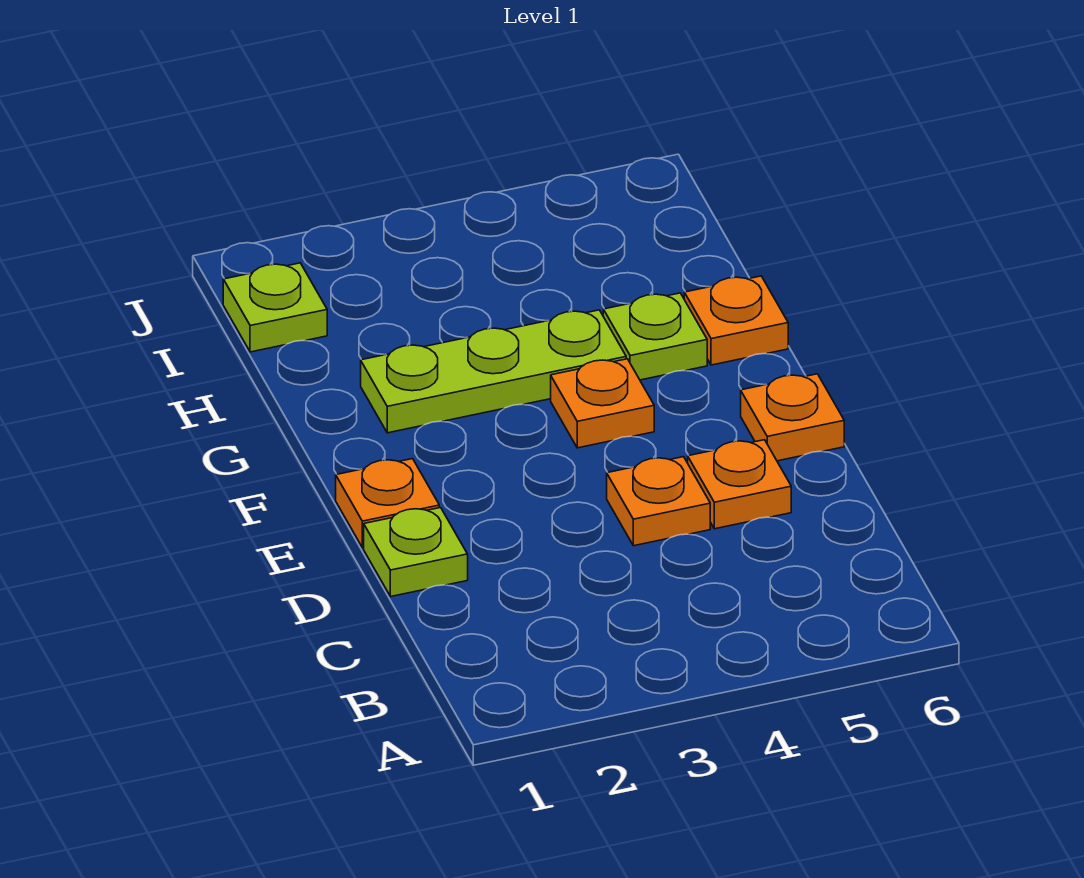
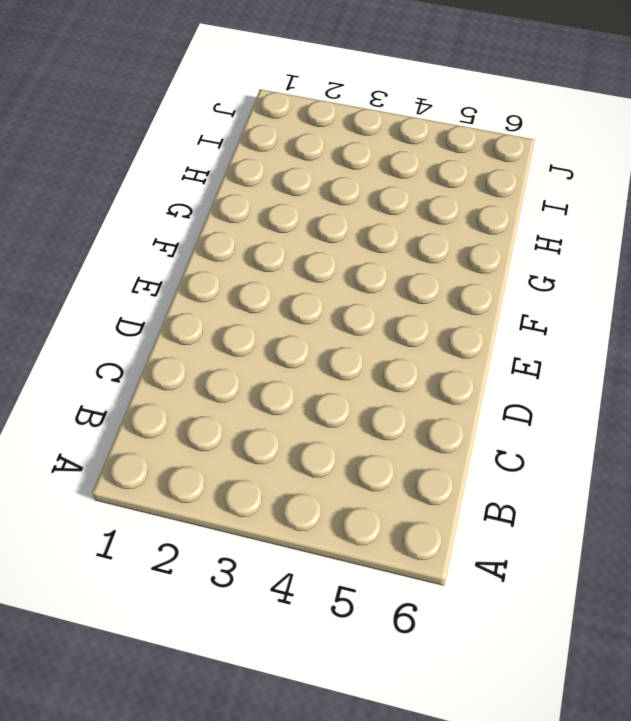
none -> lime 1x1 plate [364,508,468,597]
none -> orange 1x1 plate [607,457,710,546]

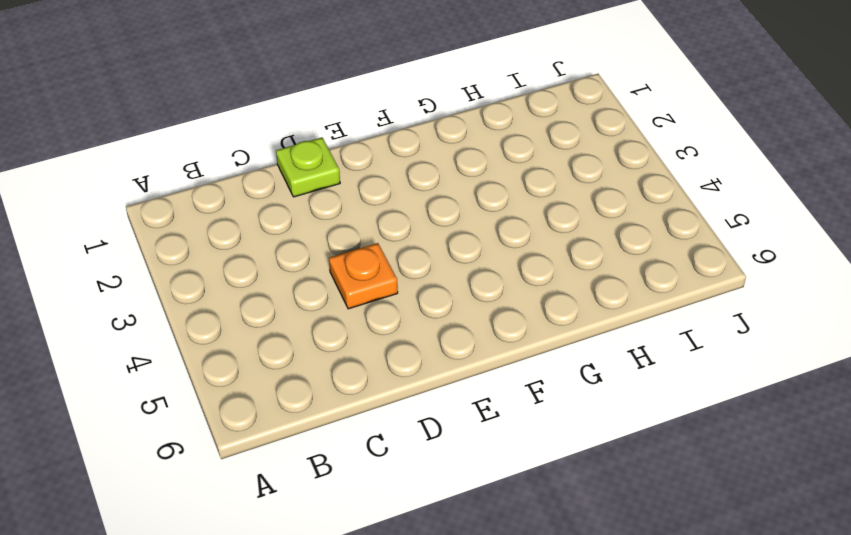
none -> orange 1x1 plate [688,440,791,529]
none -> orange 1x1 plate [336,459,439,548]

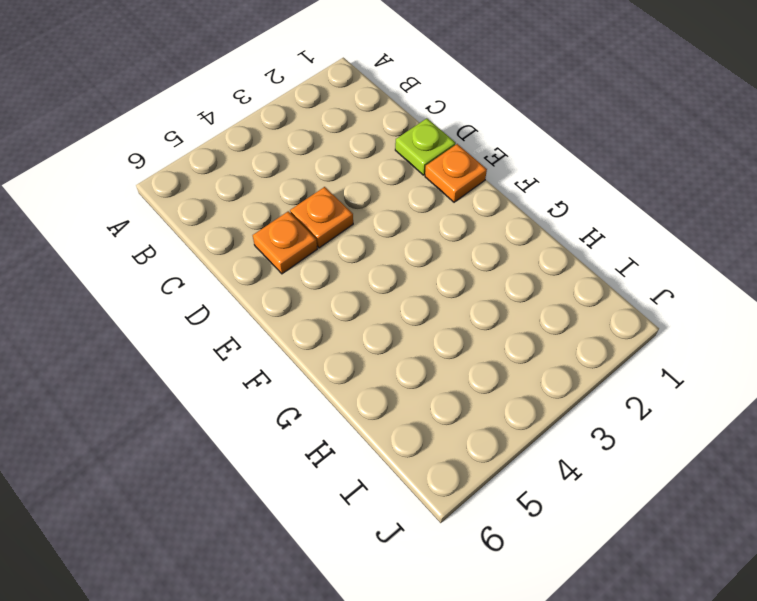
none -> orange 1x1 plate [741,374,844,461]
none -> orange 1x1 plate [551,359,654,448]

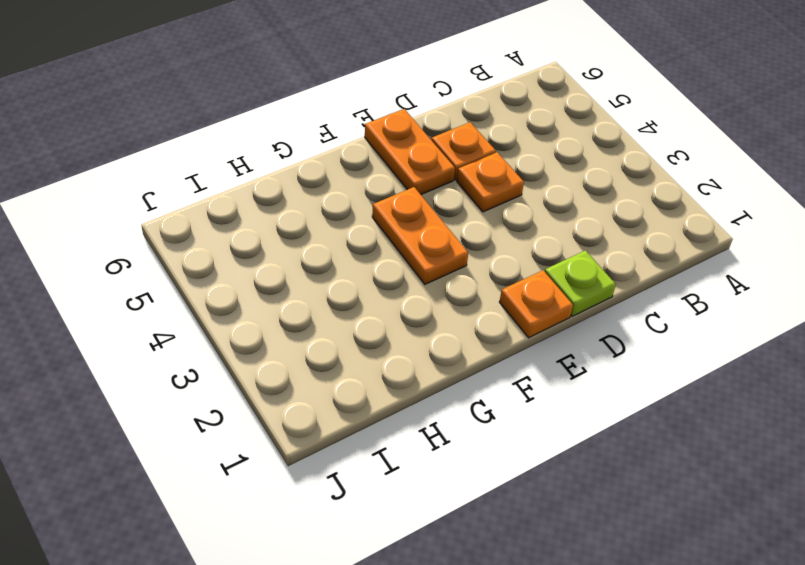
orange 1x2 plate [365,109,455,194] -> orange 1x1 plate [741,374,844,461]
orange 1x2 plate [372,187,468,284] -> orange 1x1 plate [551,359,654,448]
none -> lime 1x3 plate [361,310,626,433]
none -> lime 1x1 plate [603,293,707,380]

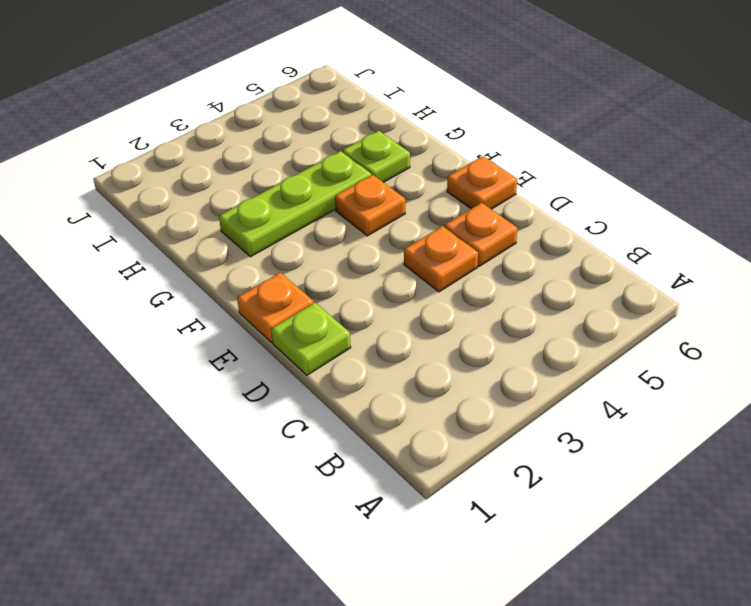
none -> orange 1x1 plate [684,276,788,365]
none -> lime 1x1 plate [223,263,327,352]

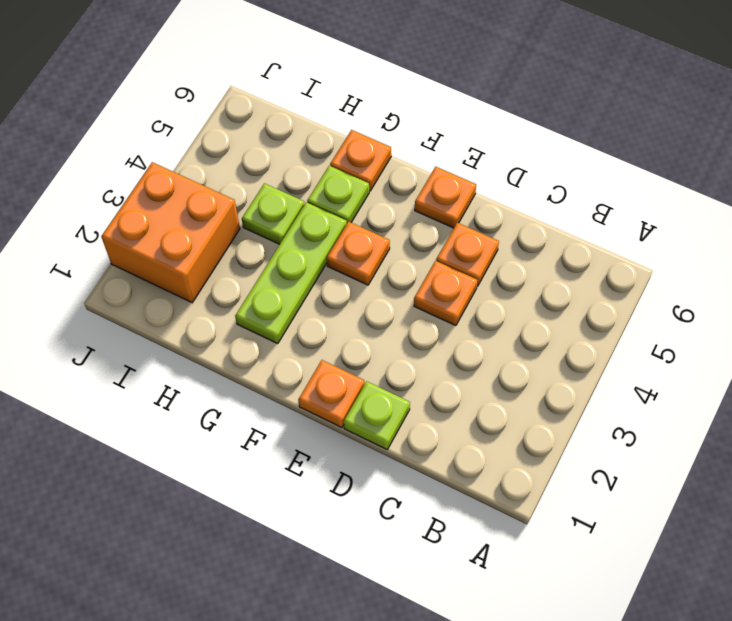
lime 1x1 plate [242,183,304,244] -> lime 1x1 plate moved to [223,263,327,352]
orange 2x2 brick [101,162,240,303] -> none

